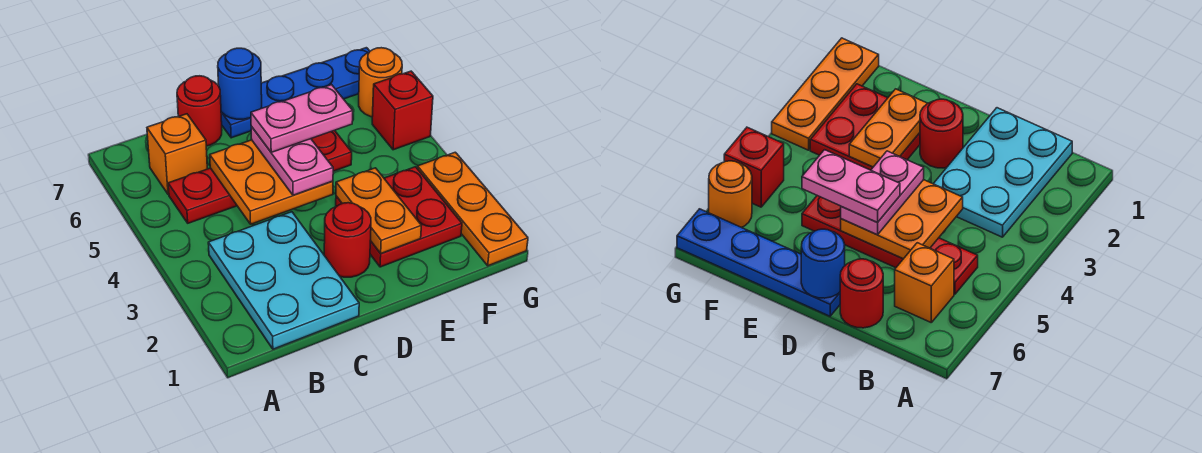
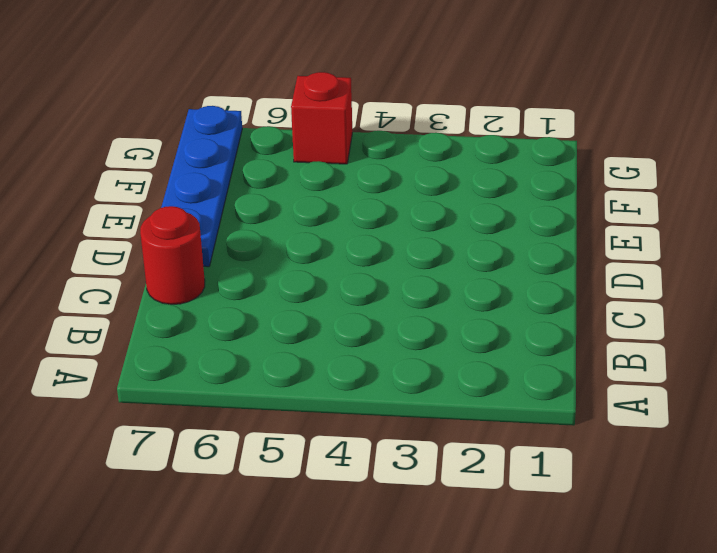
none -> cyan 2x3 plate [208,212,359,349]
none -> red 1x4 plate [168,130,352,223]
none -> orange 1x1 brick [147,114,207,194]

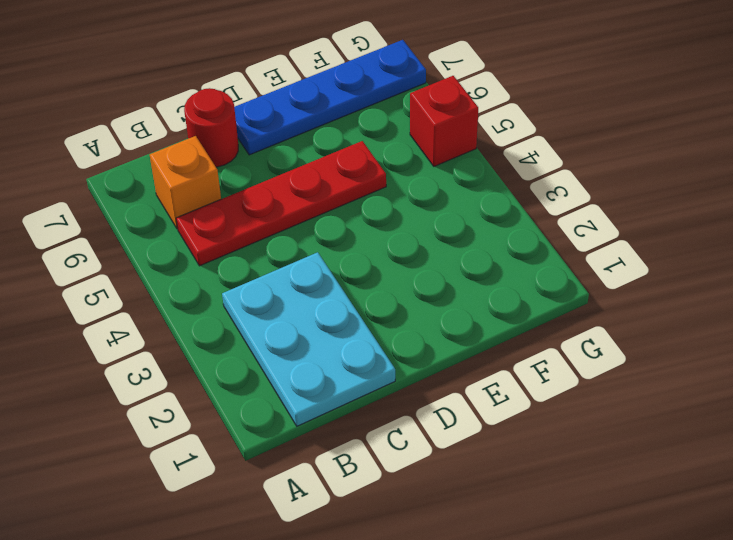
none -> red 1x1 round brick [324,203,371,277]
none -> red 2x2 plate [336,167,462,267]
none -> orange 1x3 plate [417,152,528,266]

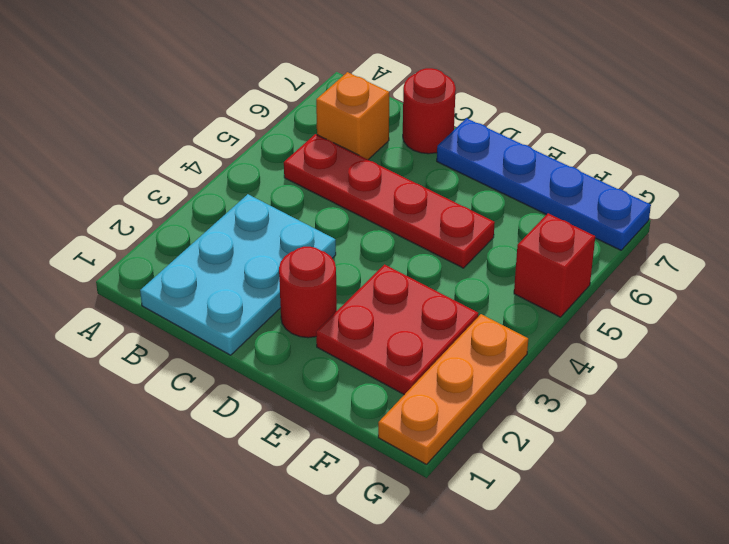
none -> orange 1x1 round brick [359,48,402,117]
none -> orange 2x2 plate [210,140,333,224]
none -> blue 1x1 round brick [218,48,262,119]

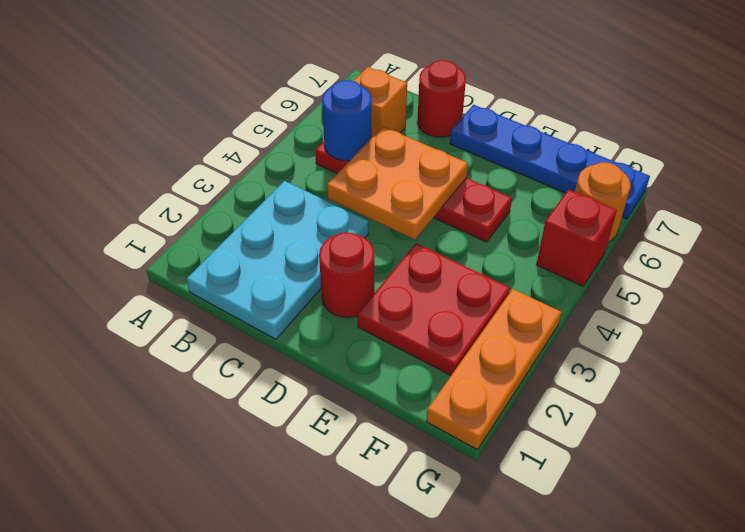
blue 1x1 round brick [322,80,372,161] -> blue 1x1 round brick moved to [218,48,262,119]
none -> orange 1x2 plate [336,168,421,254]
none -> pink 1x2 plate [251,127,333,195]
none -> pink 1x2 plate [251,85,353,152]

